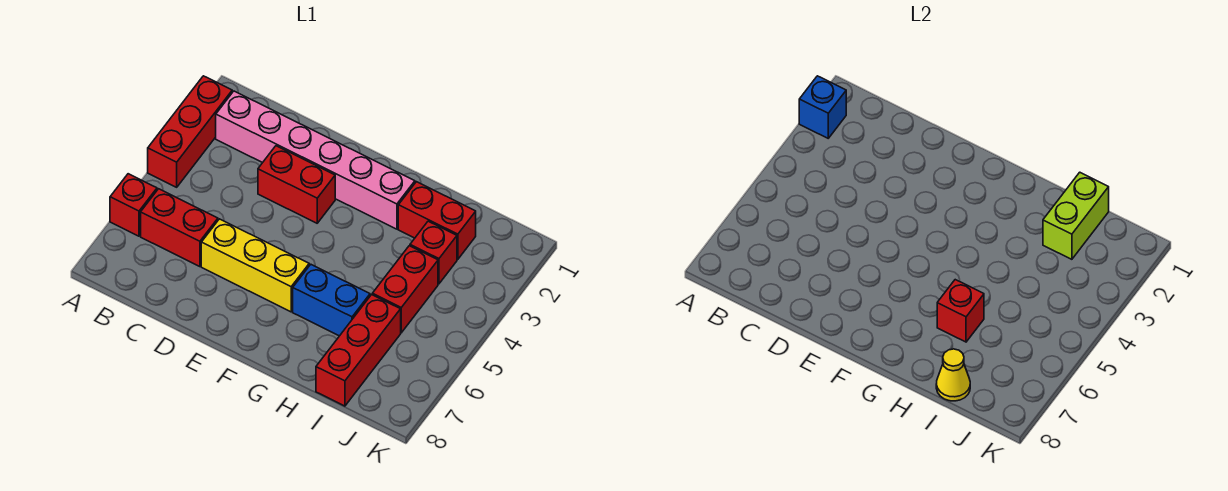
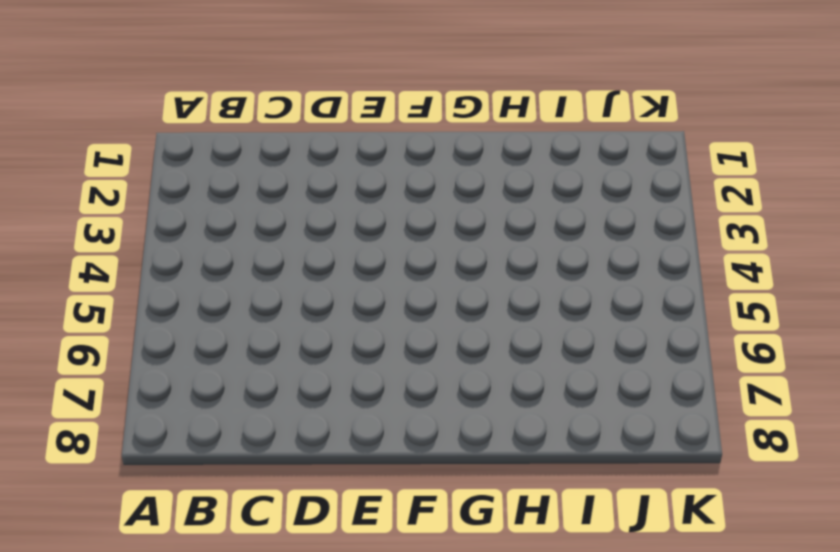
none -> red 1x3 brick [148,76,232,187]
none -> red 1x1 brick [110,174,157,236]
none -> pink 1x6 brick [216,91,415,229]

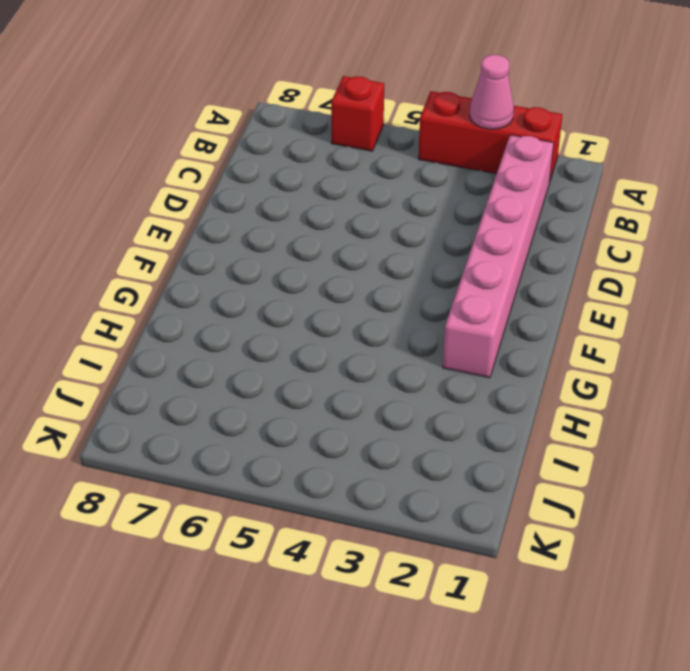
pink 1x1 cone [469,55,514,129] -> none
none -> red 1x2 brick [141,189,218,267]
none -> red 1x2 brick [258,146,335,223]
none -> yellow 1x3 brick [201,219,309,312]

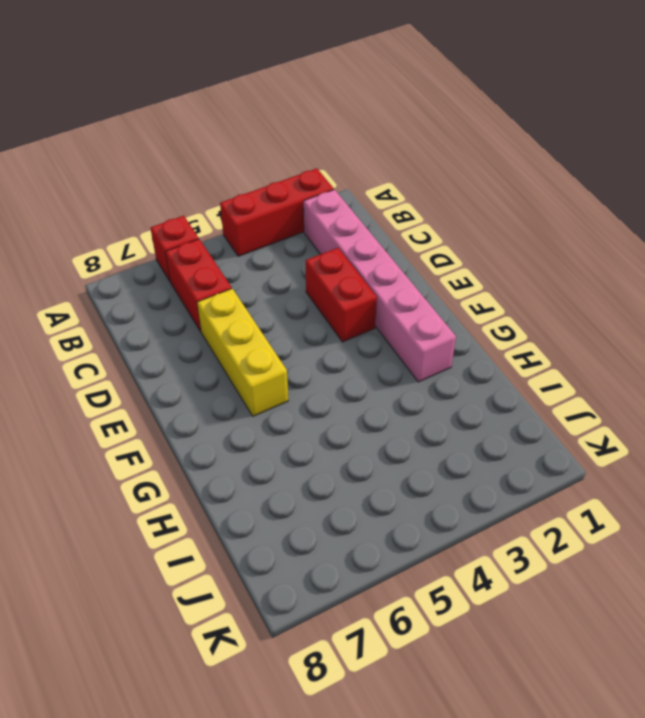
none -> blue 1x2 brick [293,265,370,336]
none -> red 1x2 brick [398,182,476,259]
none -> red 1x1 brick [410,221,457,284]

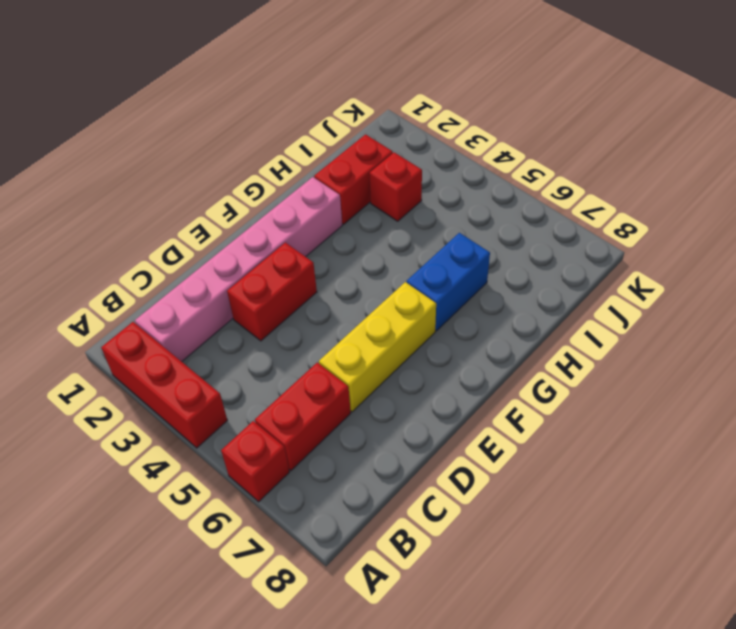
none -> red 1x2 brick [372,246,438,333]
none -> red 1x3 brick [316,295,401,406]
none -> blue 1x1 brick [799,76,846,138]

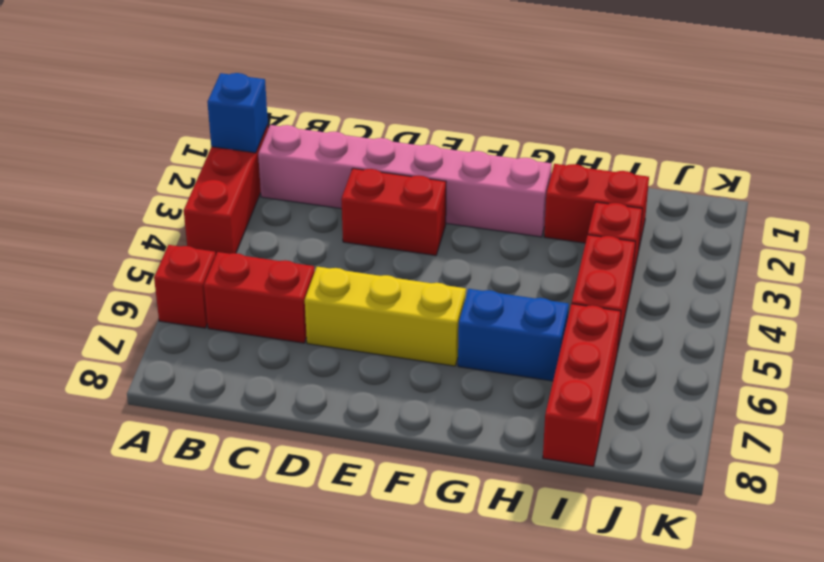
none -> red 1x1 brick [937,280,984,342]
none -> lime 1x2 brick [1043,172,1109,259]
none -> yellow 1x1 cone [936,349,970,401]

